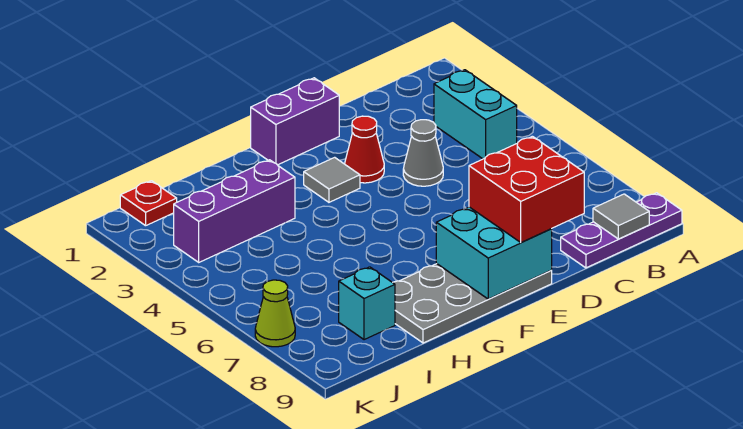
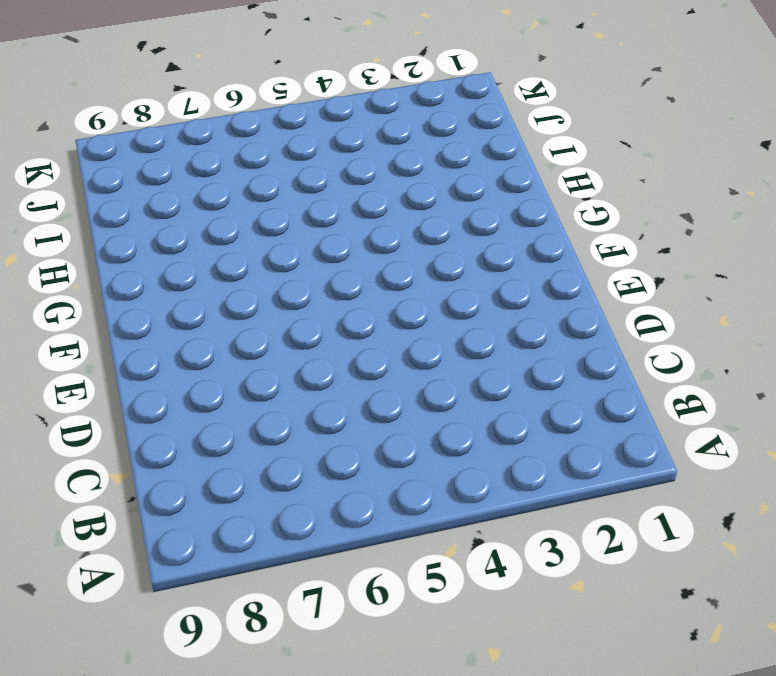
none -> purple 1x3 plate [561,193,682,268]
none -> cyan 1x2 brick [434,70,517,159]
none -> grey 1x1 cone [403,120,443,186]

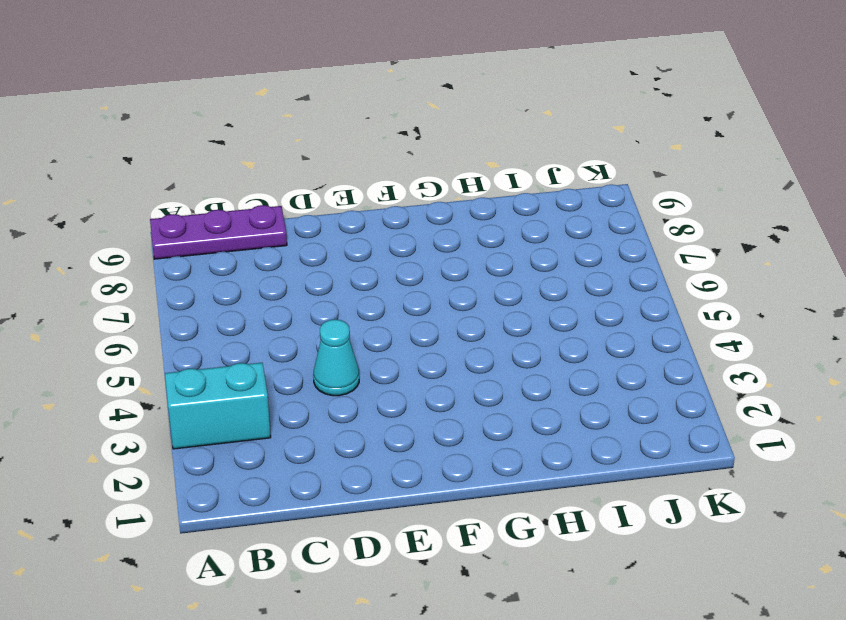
cyan 1x2 brick [165,363,271,449] -> cyan 1x2 brick turned to [434,70,517,159]
cyan 1x1 cone [313,319,359,396] -> grey 1x1 cone [403,120,443,186]
none -> purple 1x2 brick [251,78,339,165]
none -> red 1x1 cone [345,116,384,183]
none -> grey 2x4 plate [393,264,552,343]

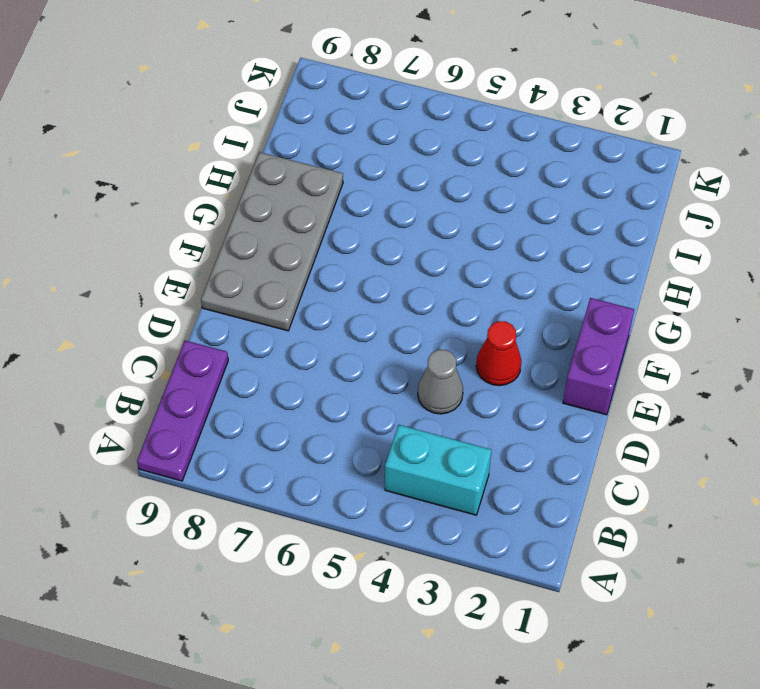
none -> grey 1x1 tile [304,157,360,202]
none -> purple 1x3 brick [174,160,295,262]
none -> cyan 1x1 brick [339,267,395,340]

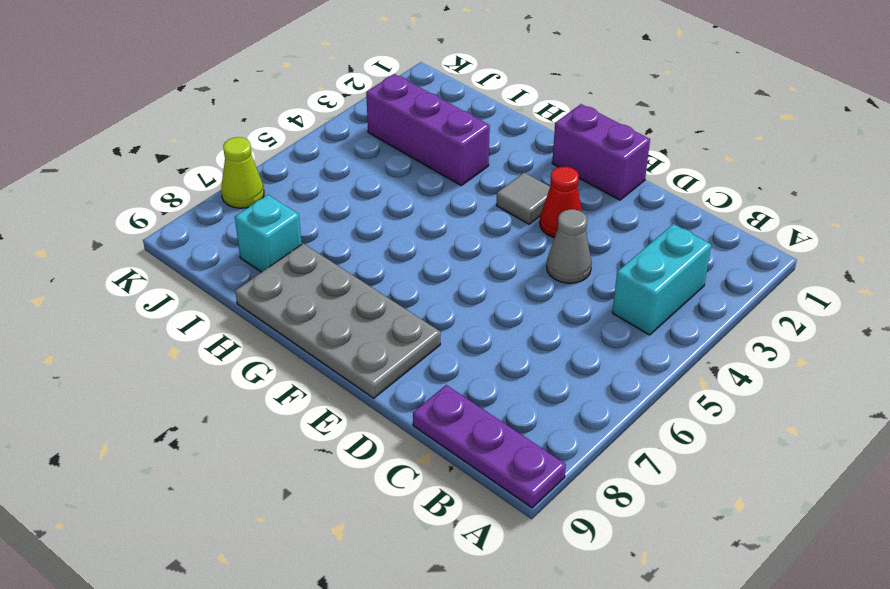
none -> red 1x1 plate [120,181,177,226]
none -> grey 1x1 tile [593,194,649,239]
none -> cyan 2x2 brick [436,207,552,299]

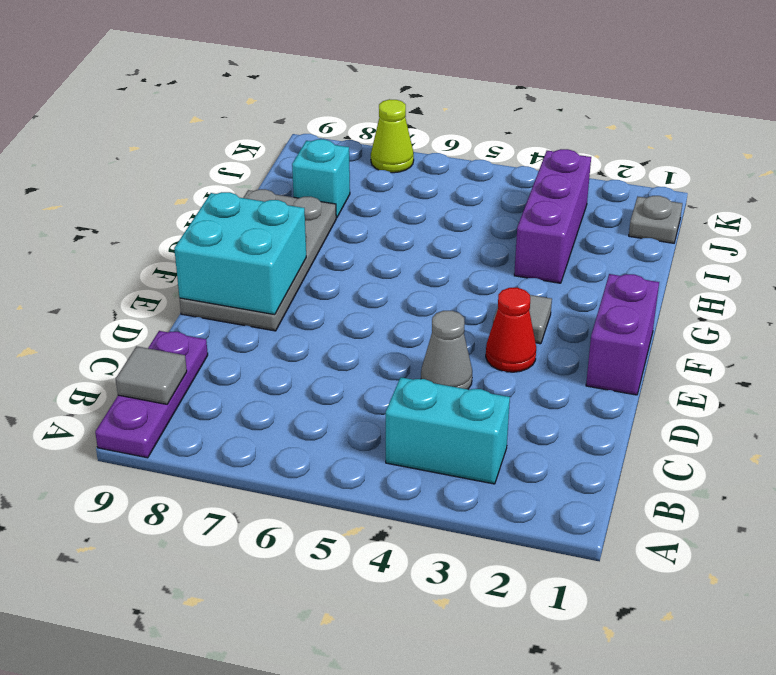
grey 1x1 plate [629,196,682,243] -> red 1x1 plate [120,181,177,226]
none -> red 2x2 brick [469,136,584,243]

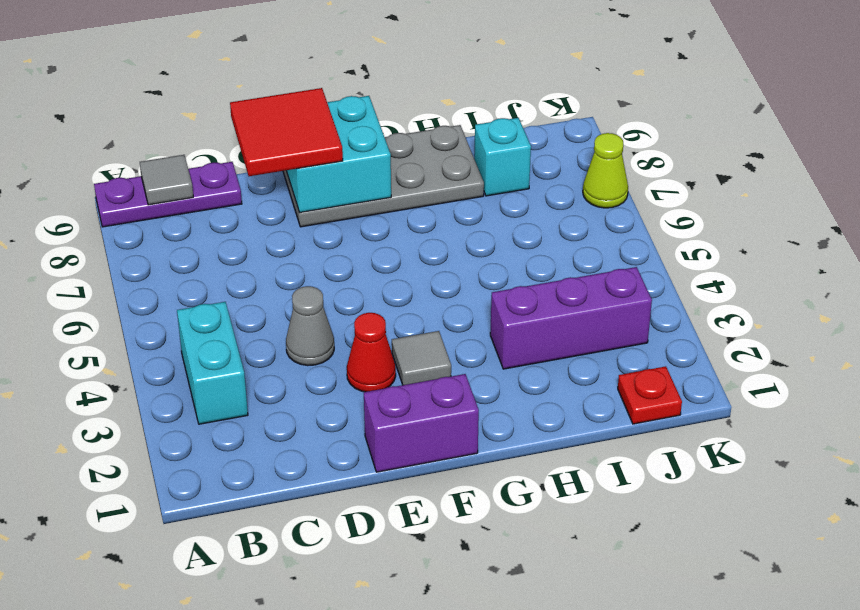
red 2x2 tile [230,88,343,176] -> red 2x2 brick [469,136,584,243]

